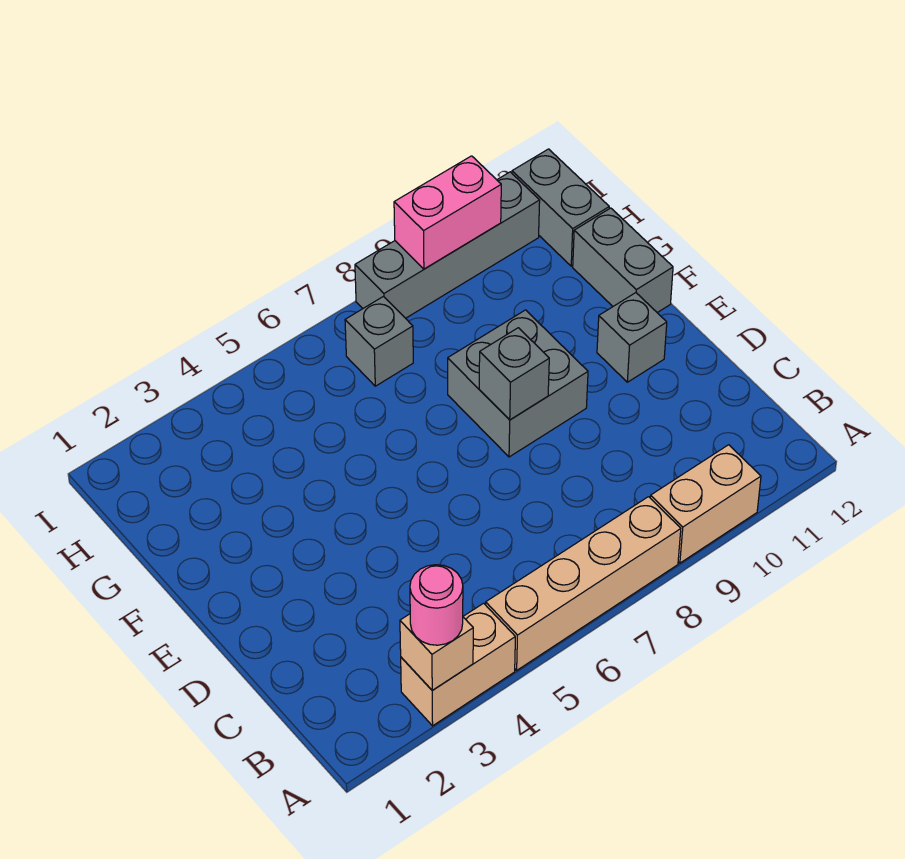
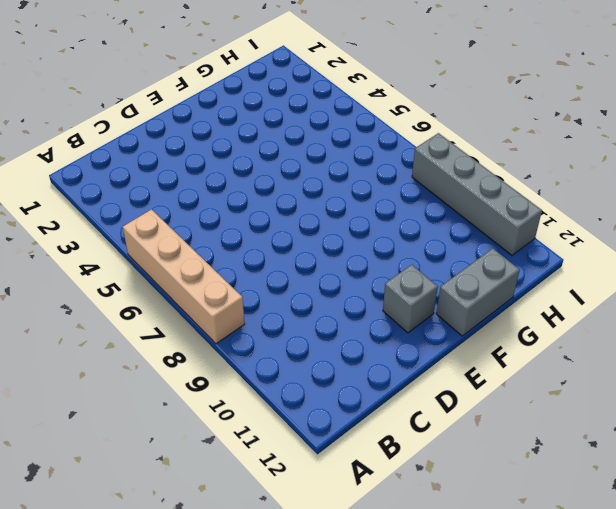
none -> tan 1x2 brick [401,603,515,726]
none -> tan 1x2 brick [650,445,761,563]
none -> grey 2x2 brick [448,310,588,457]

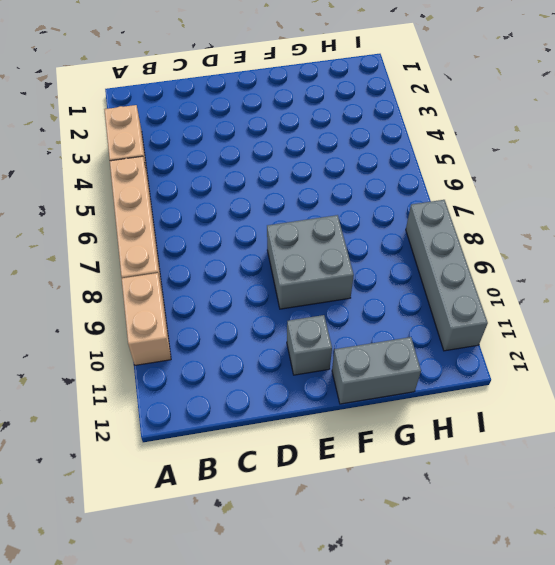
none -> grey 1x1 brick [345,297,413,386]
none -> grey 1x2 brick [512,149,609,266]
none -> tan 1x1 brick [400,614,473,690]

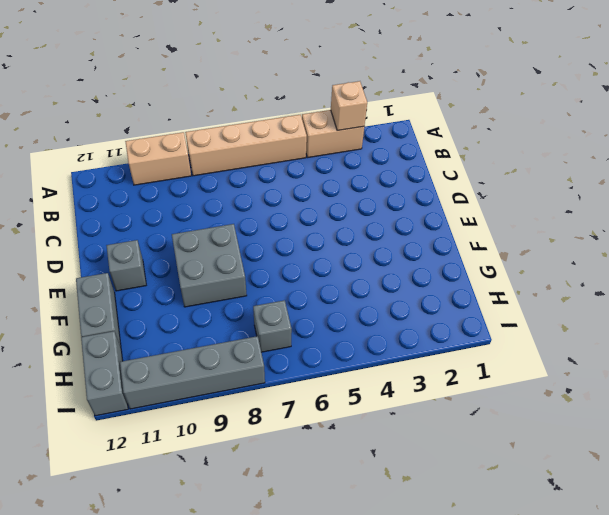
none -> grey 1x1 brick [479,328,549,420]
none -> pink 1x2 brick [394,156,501,269]
none -> pink 1x1 round brick [410,565,463,645]

